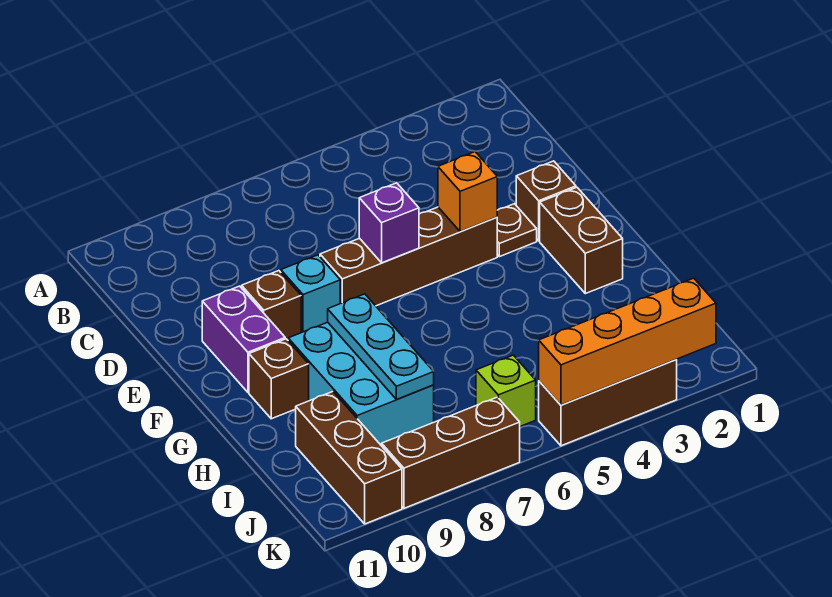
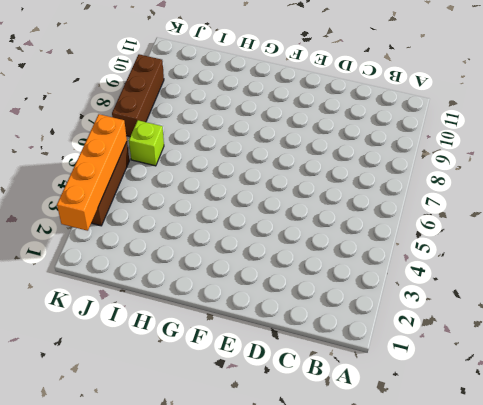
none -> brown 1x1 brick [516,161,576,241]
none -> brown 1x1 plate [497,204,537,257]
none -> brown 1x4 brick [320,207,497,306]

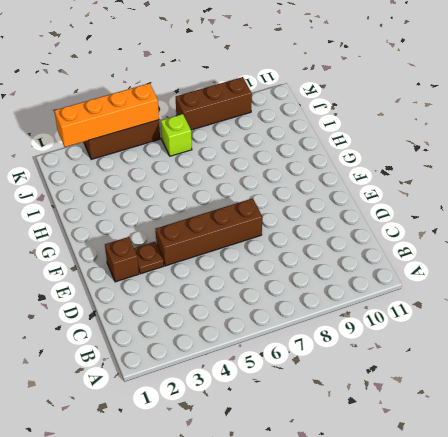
none -> cyan 1x1 brick [281,255,340,333]
none -> brown 1x1 brick [242,271,301,340]
none -> purple 1x2 brick [202,286,285,392]

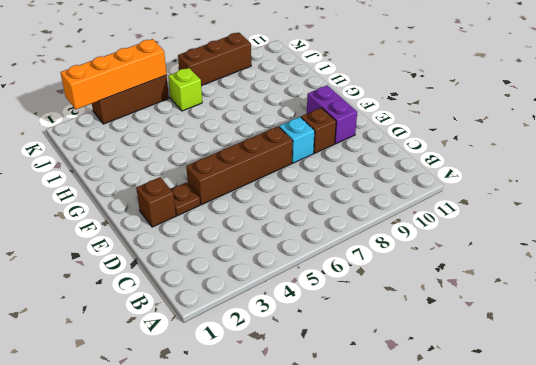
none -> brown 1x2 brick [540,187,623,294]
none -> cyan 2x3 brick [288,322,434,446]
none -> brown 1x1 brick [249,339,309,419]

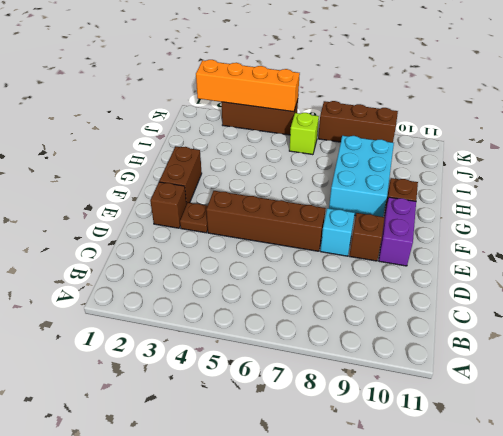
none -> brown 1x3 brick [296,392,402,524]
none -> orange 1x1 brick [438,152,497,232]
none -> purple 1x1 brick [359,183,419,263]

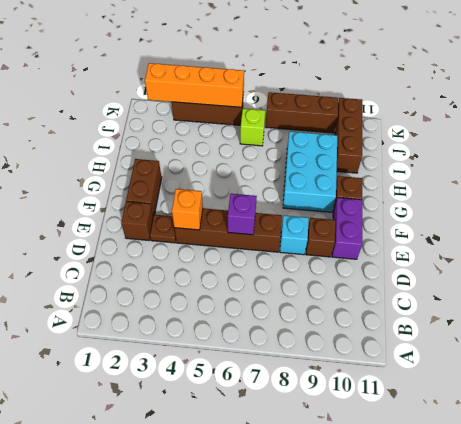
none -> cyan 1x3 plate [328,294,434,399]

